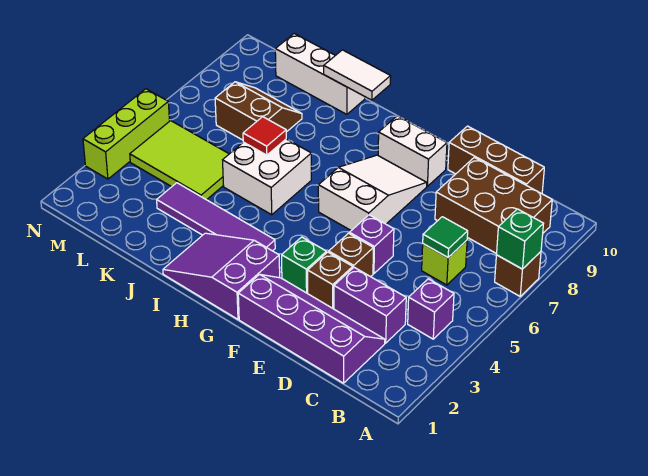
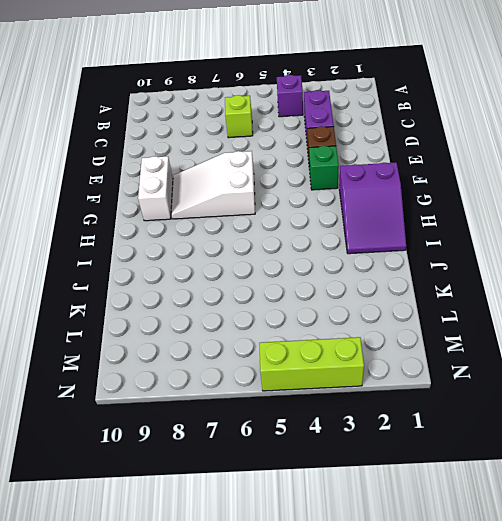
none -> brown 1x1 brick [495,252,541,296]
none -> brown 2x3 brick [435,157,552,254]
none -> purple 2x4 slope [238,274,385,383]

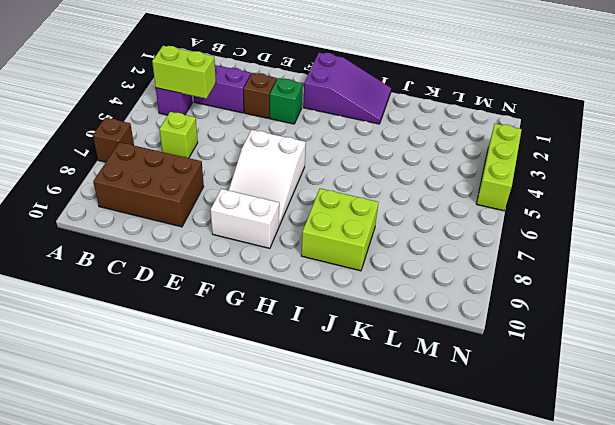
lime 1x2 brick [152,46,216,99] -> none
lime 2x2 brick [301,188,379,271] -> none
none -> purple 2x4 slope [238,274,385,383]
none -> brown 1x3 brick [448,126,544,194]
none -> brown 1x1 brick [329,233,373,277]

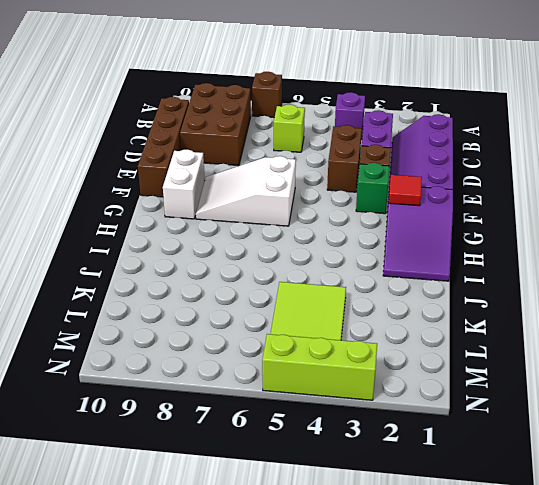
brown 1x4 brick [138,97,189,197] -> brown 1x3 brick [448,126,544,194]
brown 1x2 brick [327,125,362,192] -> brown 1x1 brick [329,233,373,277]
red 1x1 tile [389,175,422,206] -> red 1x1 tile moved to [243,117,286,155]
none -> purple 1x1 brick [349,215,394,274]
none -> purple 1x4 tile [157,183,275,251]
none -> white 2x2 brick [223,139,311,215]

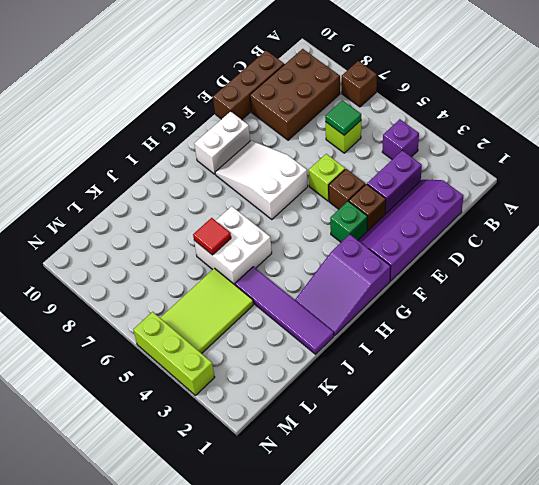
lime 1x1 brick [309,154,345,201] -> purple 1x1 brick [349,215,394,274]
purple 1x4 tile [235,267,334,354] -> purple 1x4 tile turned to [157,183,275,251]
none -> white 1x3 brick [275,34,365,114]
none -> brown 2x2 slope [215,82,302,140]
none -> green 1x1 brick [497,209,544,269]

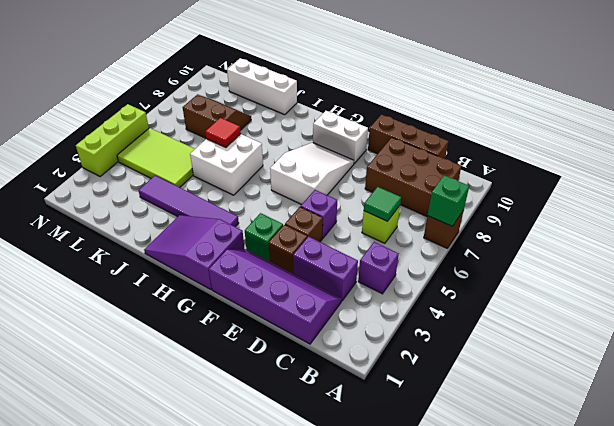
none -> white 1x2 tile [324,50,391,100]

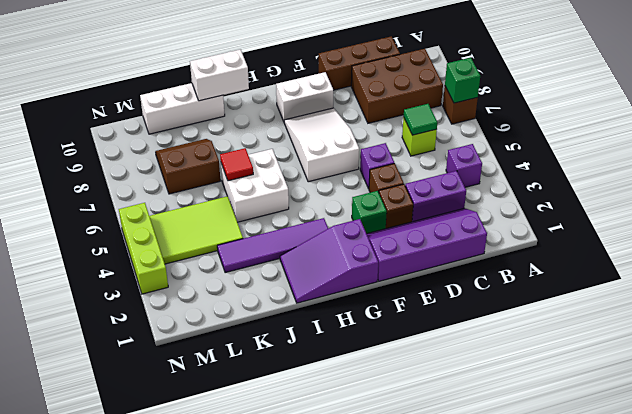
white 1x2 brick [190,49,249,101] -> white 1x2 tile [324,50,391,100]

